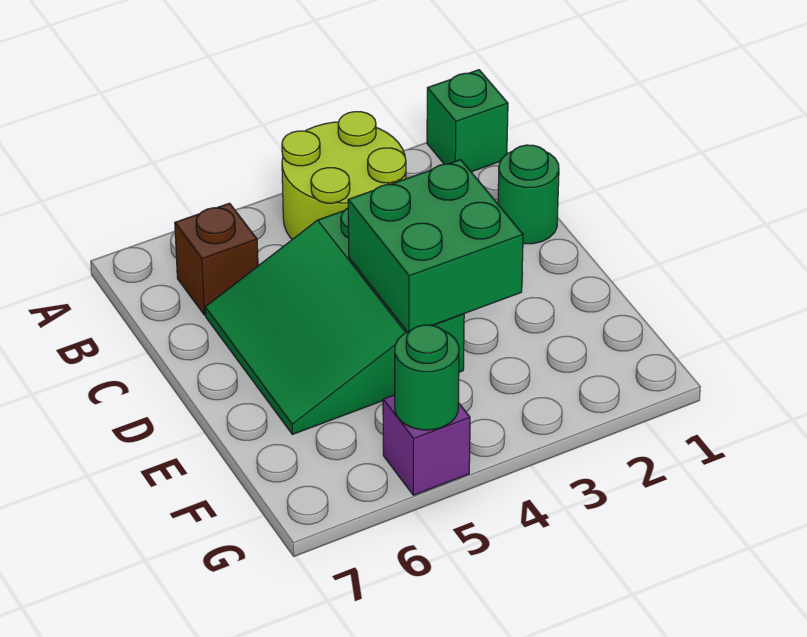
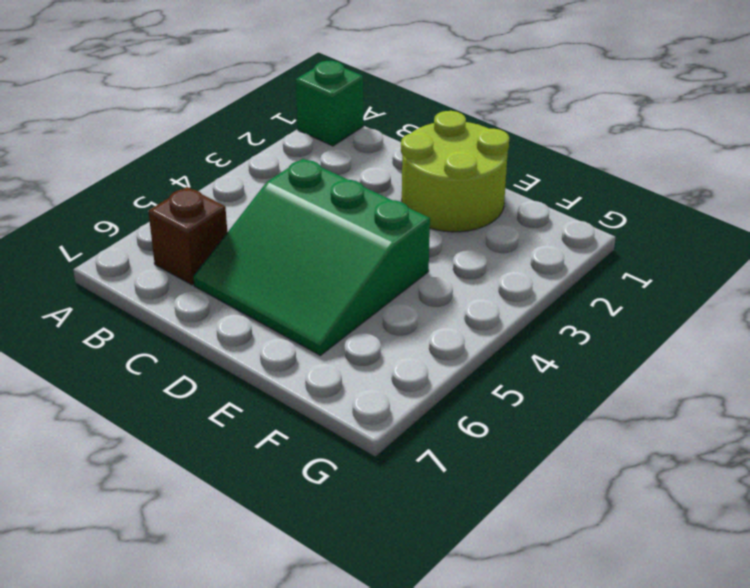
lime 2x2 round brick [401,111,509,232] -> lime 2x2 round brick moved to [282,112,406,239]
none -> green 1x1 round brick [498,145,559,244]
none -> purple 1x1 brick [383,395,470,495]

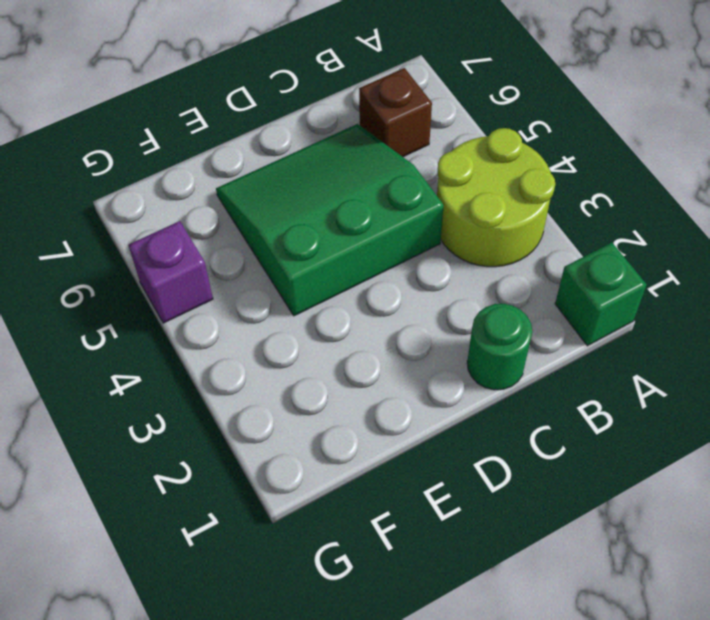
none -> green 2x2 brick [348,160,523,332]
none -> green 1x1 round brick [395,325,459,430]

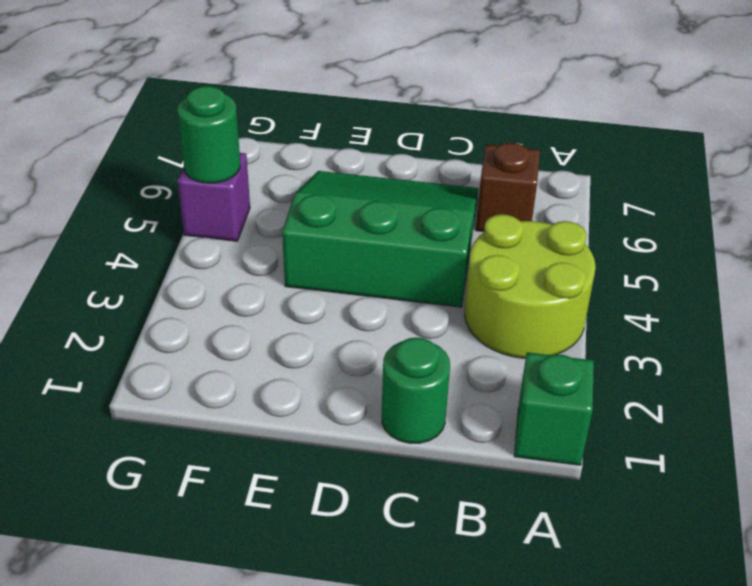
none -> green 2x2 brick [348,160,523,332]

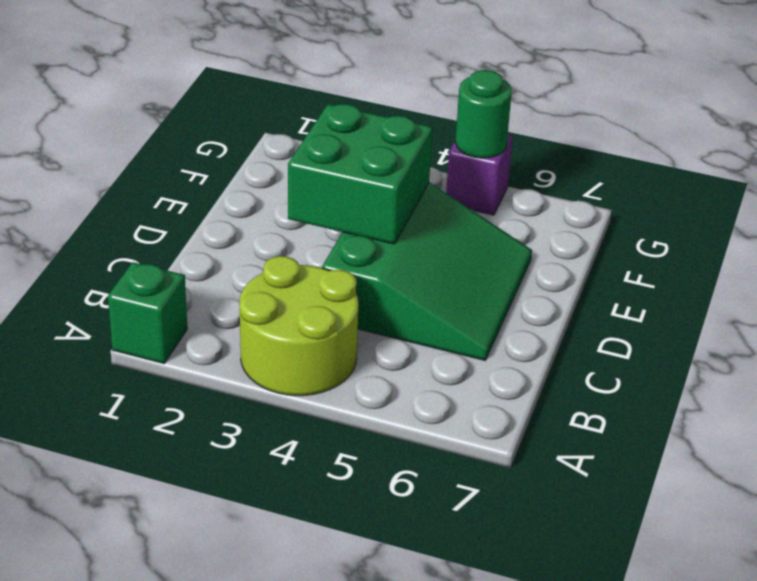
none -> brown 1x1 brick [175,203,258,315]
none -> green 1x1 round brick [498,145,559,244]

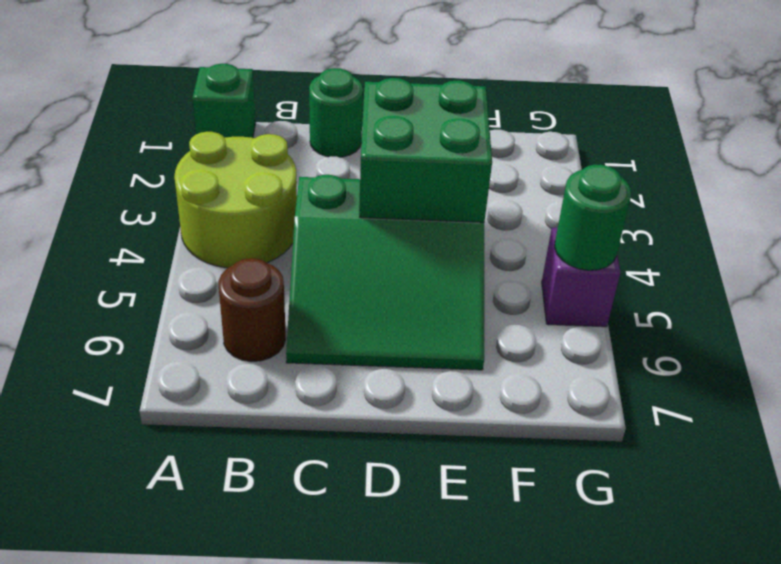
brown 1x1 round brick [218,258,286,362] -> brown 1x1 brick [175,203,258,315]

